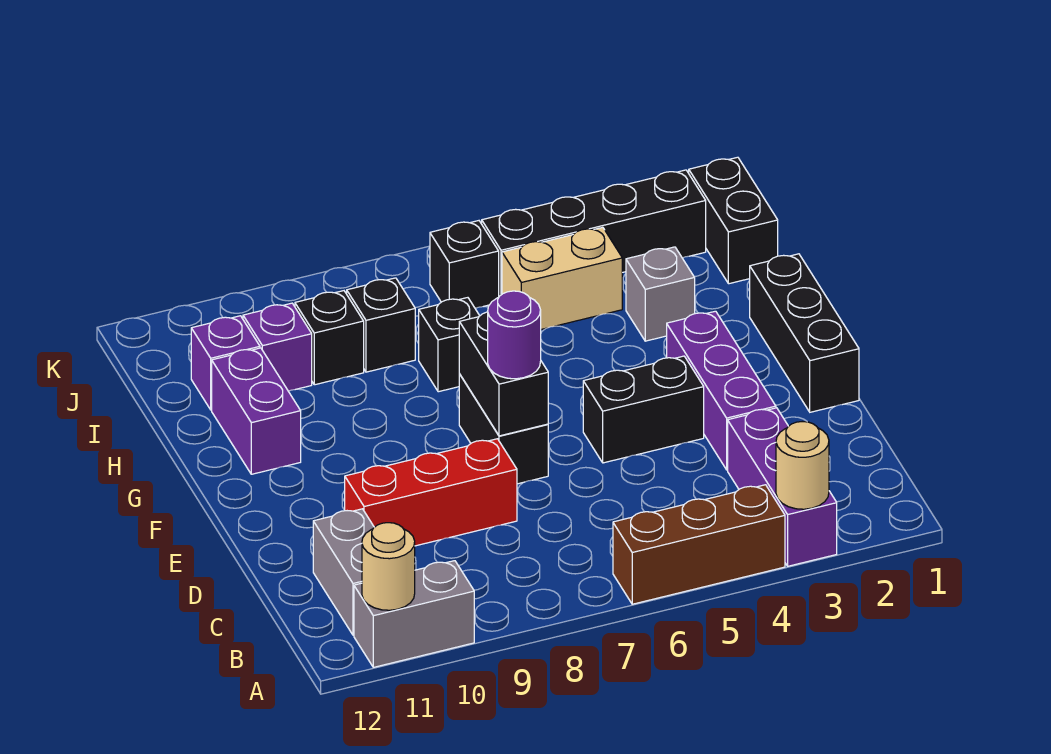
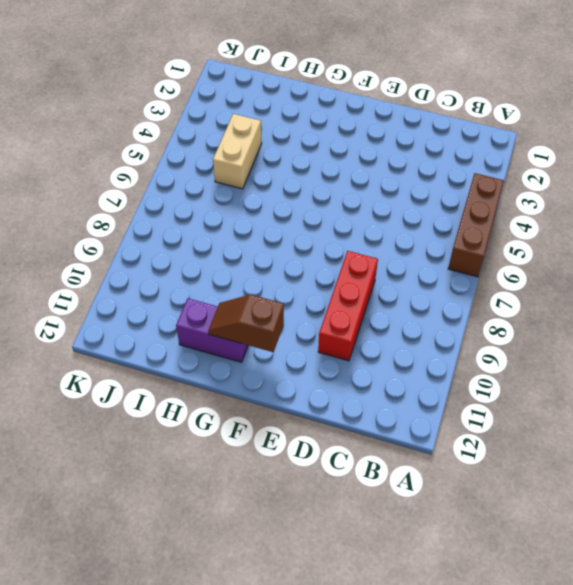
brown 1x2 slope [208,294,284,352] -> none
none -> purple 1x3 brick [728,408,837,566]
none -> grey 1x2 brick [354,561,474,667]
none -> grey 1x2 brick [313,509,374,635]

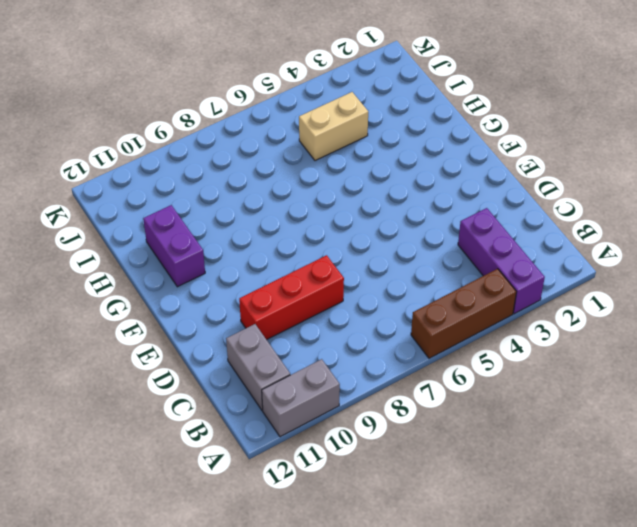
none -> purple 1x3 brick [667,311,776,470]
none -> black 1x3 brick [750,254,859,412]
none -> black 1x2 brick [583,356,704,463]

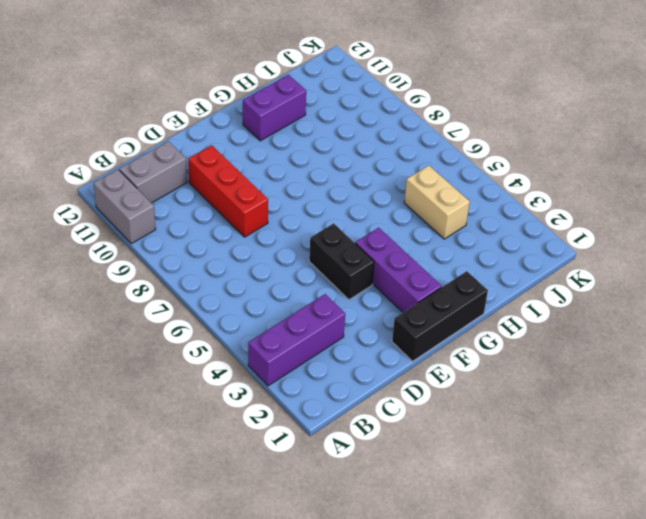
purple 1x3 brick [355,228,442,312] -> purple 1x3 brick turned to [667,311,776,470]
none -> brown 1x3 brick [613,485,785,604]
none -> black 1x2 brick [459,374,548,484]
none -> grey 1x1 brick [626,247,695,341]

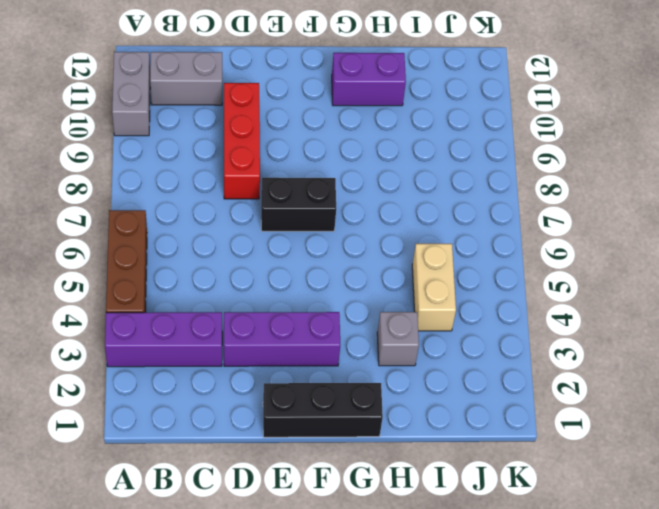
none -> black 1x2 brick [583,356,704,463]
none -> black 1x1 brick [419,298,480,392]
none -> black 1x2 brick [689,157,778,284]

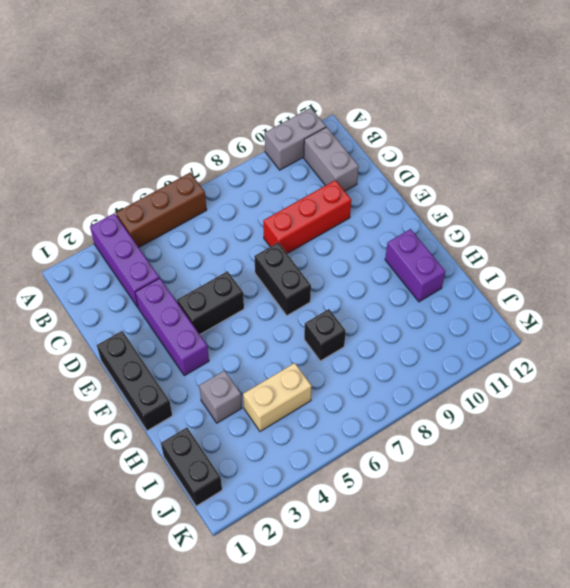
none -> black 1x1 brick [347,278,415,372]
none -> black 1x1 brick [295,291,364,385]
none -> purple 1x1 brick [243,303,312,391]

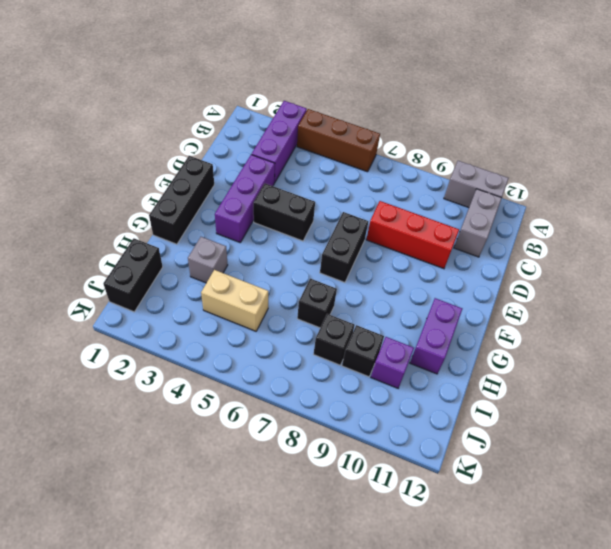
none -> purple 1x1 brick [191,316,260,410]
none -> black 1x4 brick [482,170,706,296]
none -> black 1x1 brick [430,221,499,308]

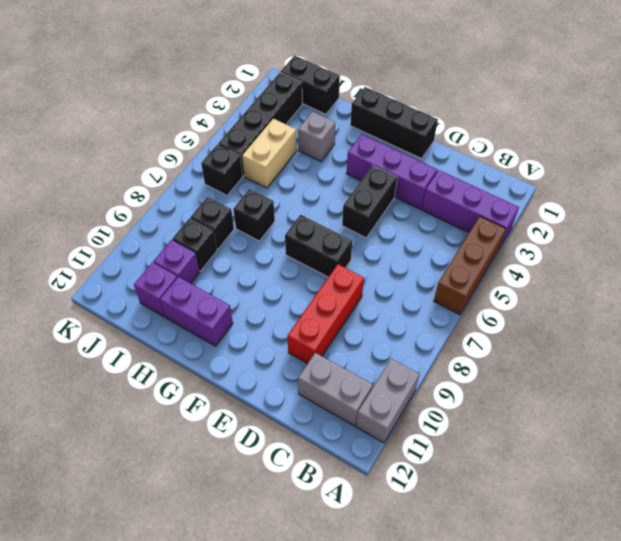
none -> tan 1x1 round brick [776,422,829,509]
none -> tan 1x1 round brick [362,523,415,610]
none -> black 1x2 brick [459,312,548,436]

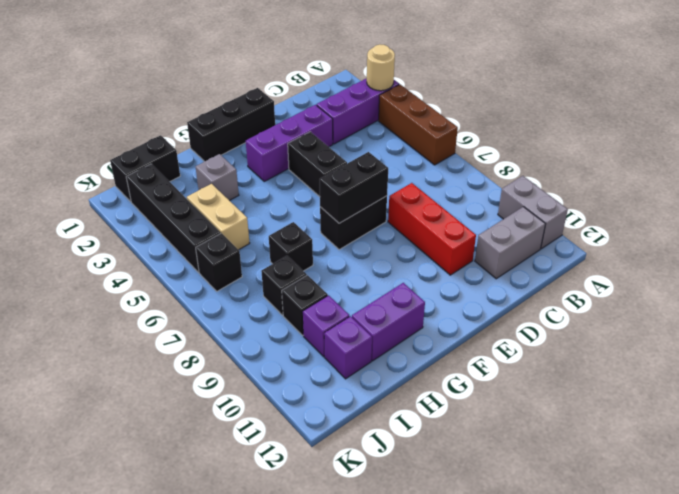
none -> tan 1x1 round brick [362,523,415,610]
none -> purple 1x1 round brick [488,291,541,379]

